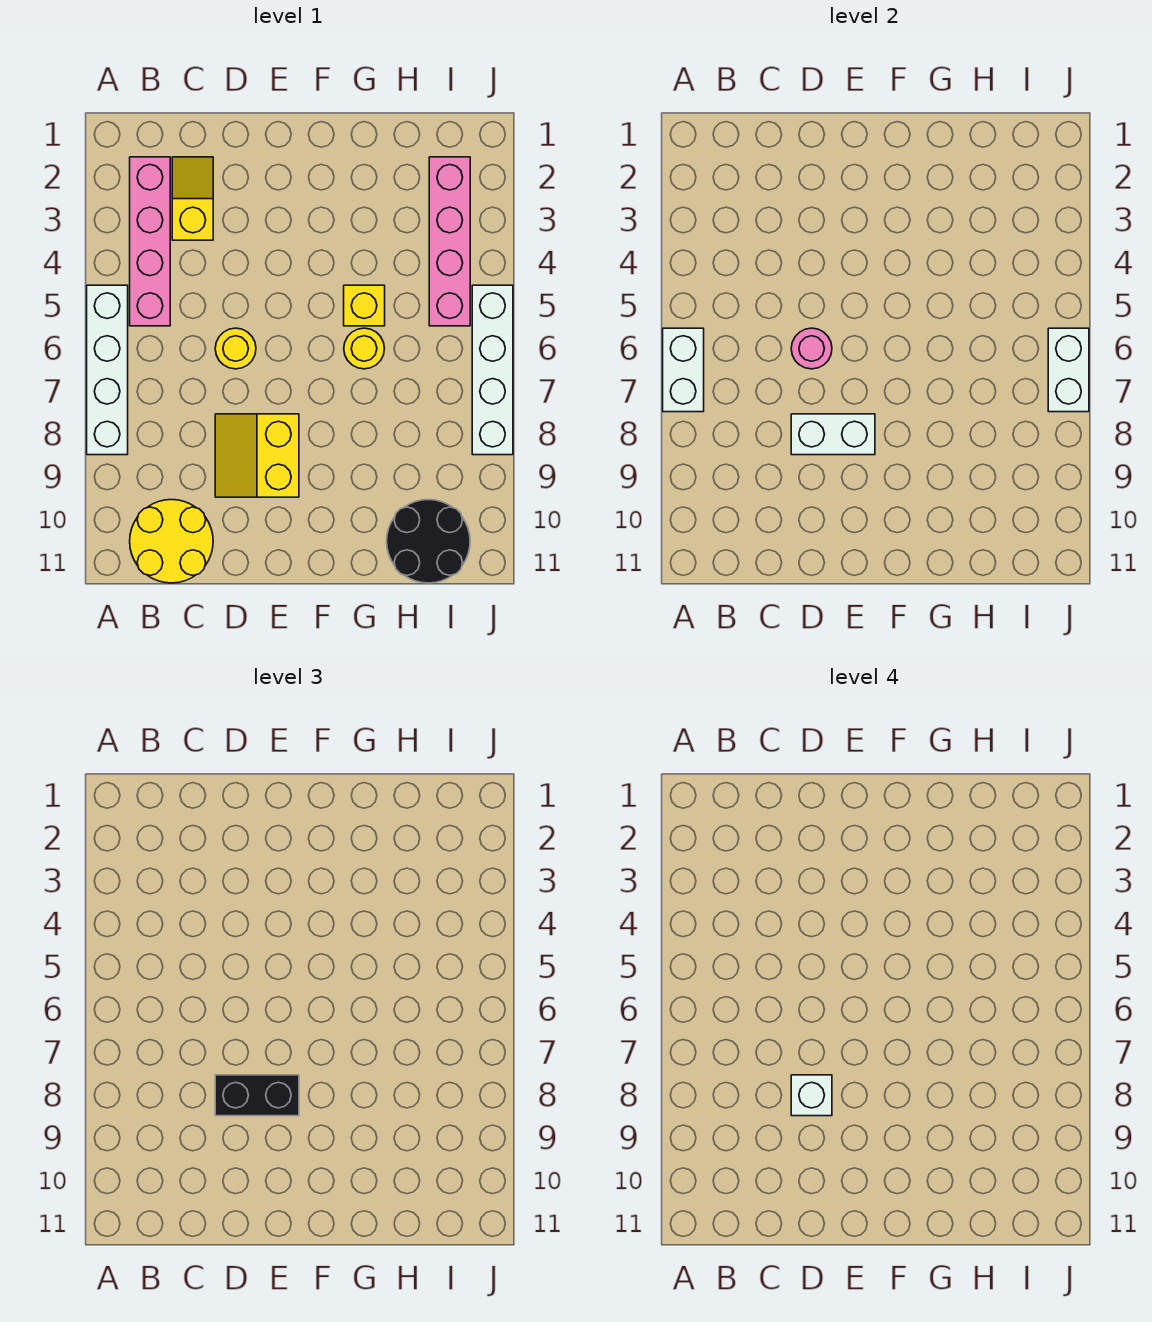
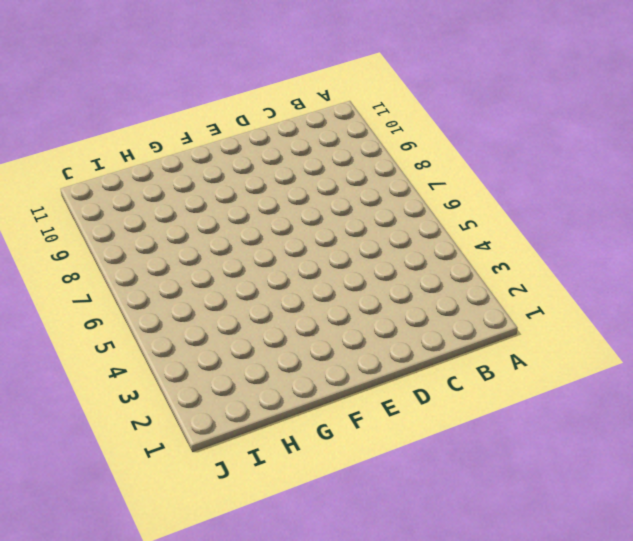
none -> white 1x4 brick [87,285,128,455]
none -> pink 1x4 brick [130,157,170,326]
none -> yellow 2x2 round brick [130,500,213,583]

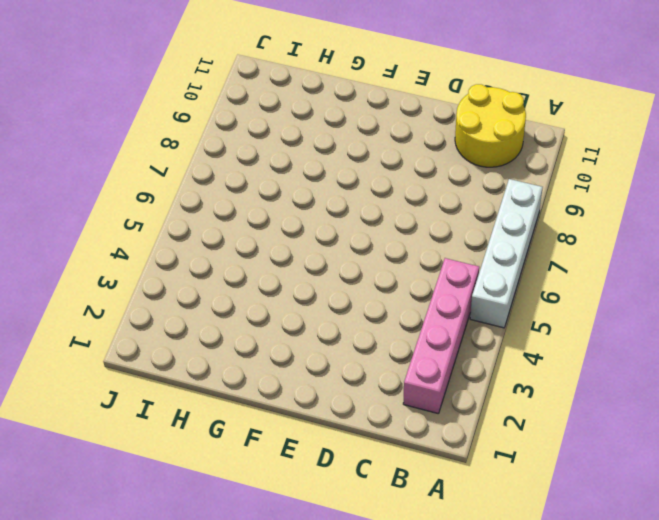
none -> yellow 1x2 slope [172,157,213,240]
none -> yellow 1x1 round brick [215,328,256,369]
none -> yellow 2x2 slope [215,414,299,497]

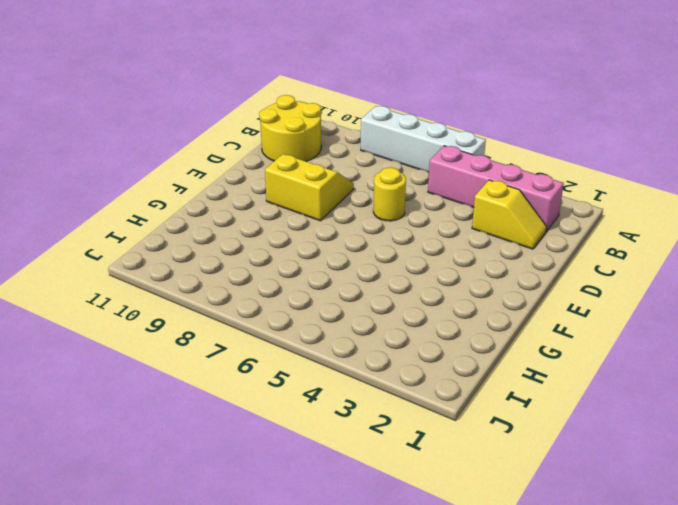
none -> yellow 1x1 brick [344,285,385,326]
none -> yellow 1x1 round brick [344,328,385,369]
none -> black 2x2 round brick [387,500,470,583]

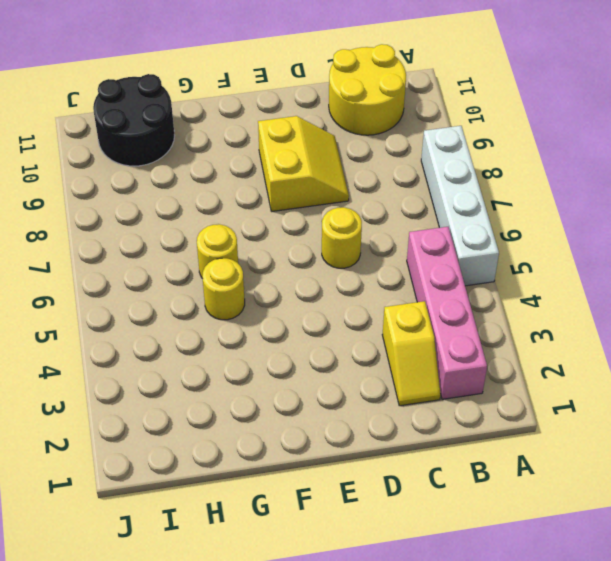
yellow 1x1 round brick [202,258,245,320] -> yellow 1x1 brick [344,285,385,326]
none -> pink 1x4 brick [429,157,470,326]
none -> white 1x4 brick [472,285,513,455]
none -> white 1x2 brick [663,328,704,412]

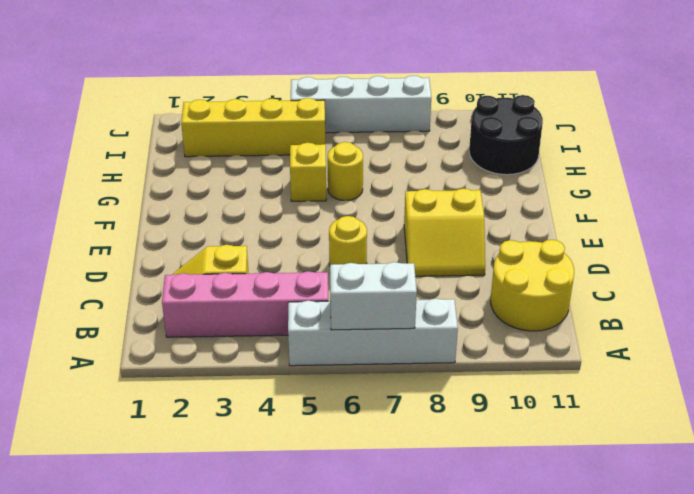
yellow 1x4 brick [181,98,325,157] -> pink 1x4 brick [429,157,470,326]
none -> pink 1x1 round brick [791,328,832,369]
none -> white 1x2 brick [791,414,875,455]
none -> white 1x2 brick [1048,328,1089,412]

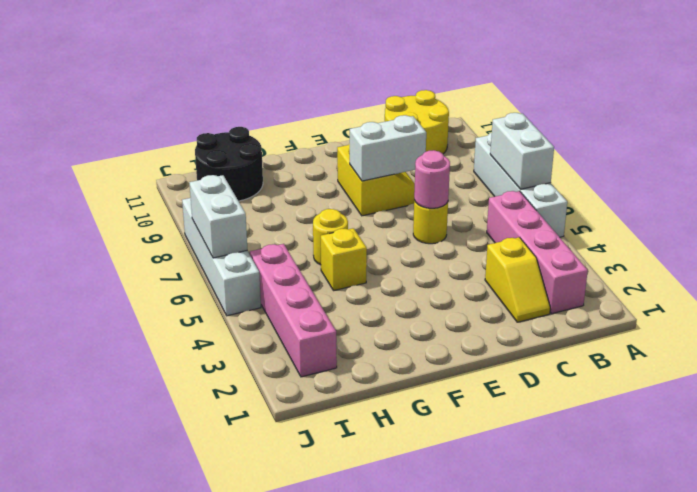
none -> black 1x2 brick [215,1075,299,1116]
none -> white 1x1 brick [791,1075,832,1116]

